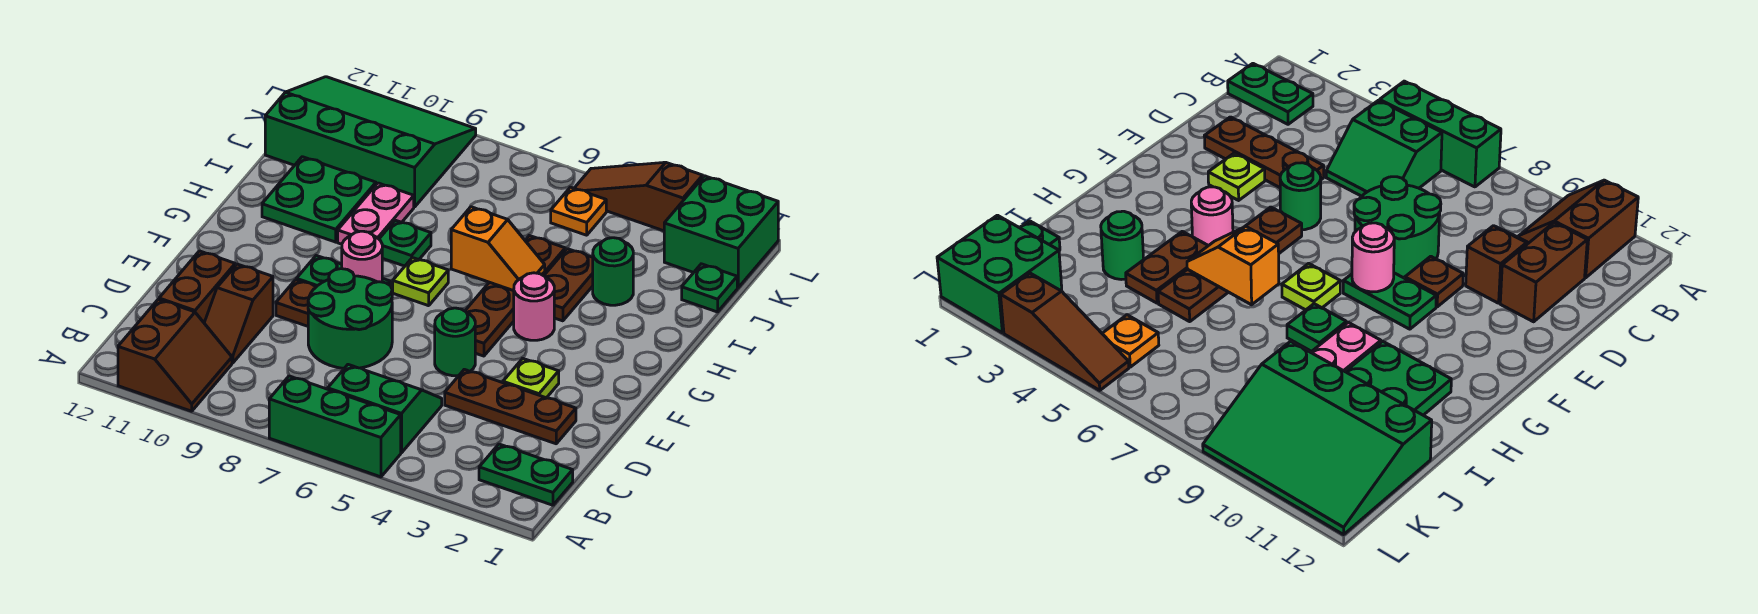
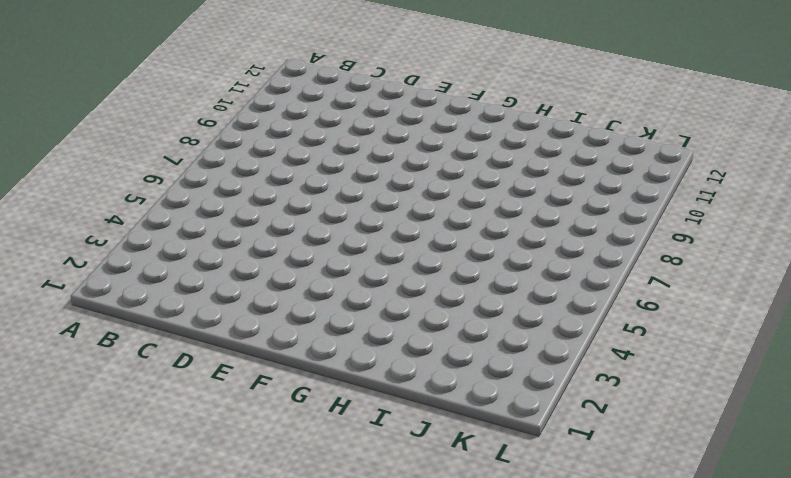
none -> green 1x3 brick [269,376,401,477]
none -> brown 2x2 slope [118,299,232,411]
none -> green 1x2 plate [479,444,573,505]

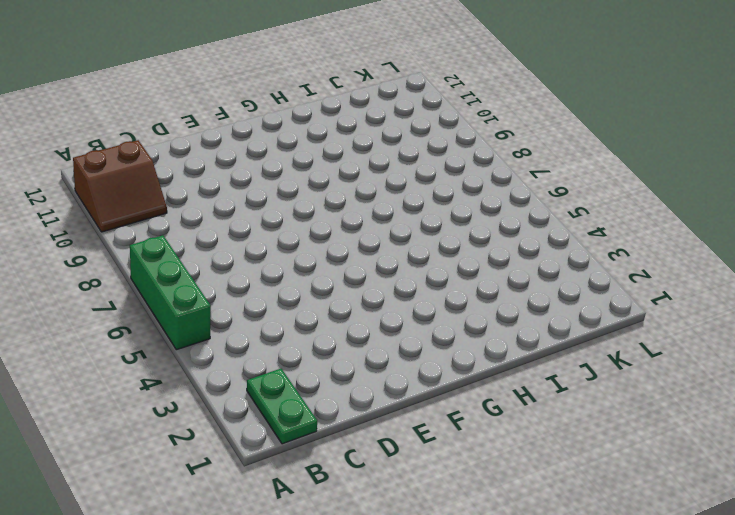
none -> green 2x2 slope [328,365,442,453]
none -> brown 1x2 slope [204,264,273,363]
none -> brown 1x2 brick [159,251,235,322]

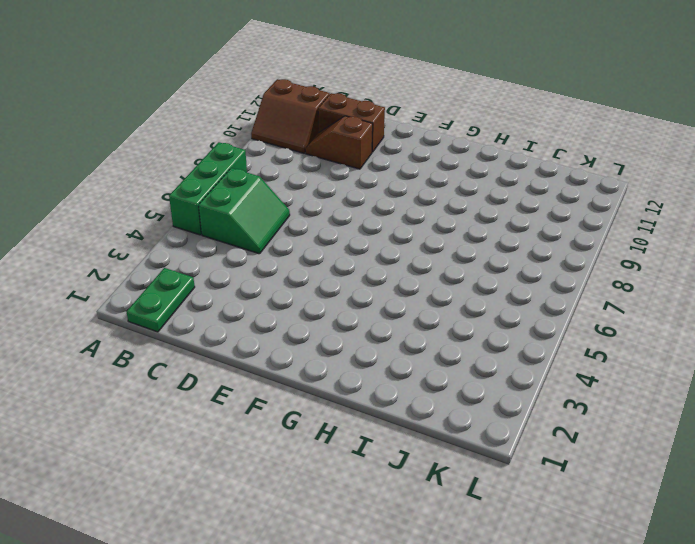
none -> brown 1x3 plate [445,369,576,444]
none -> green 2x2 round brick [308,269,392,368]
none -> lime 1x1 plate [503,359,559,398]

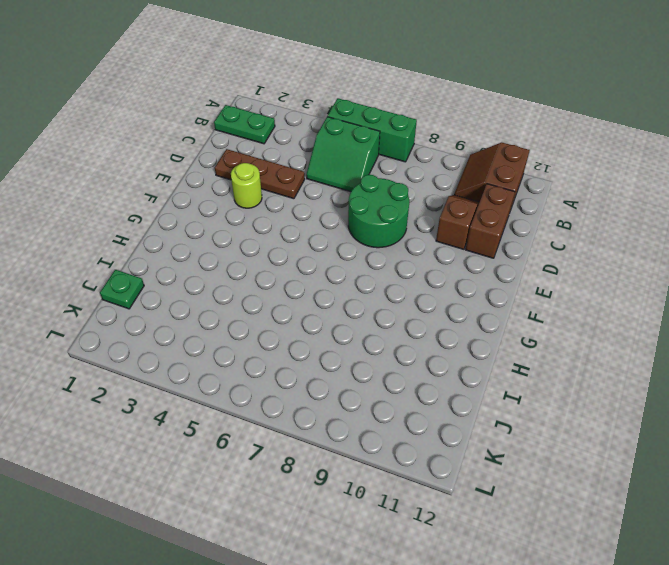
lime 1x1 round brick [231,163,262,208] -> lime 1x1 plate [503,359,559,398]
none -> green 1x1 round brick [435,308,475,376]
none -> brown 1x1 plate [276,280,316,326]
none -> brown 1x4 plate [465,236,565,356]

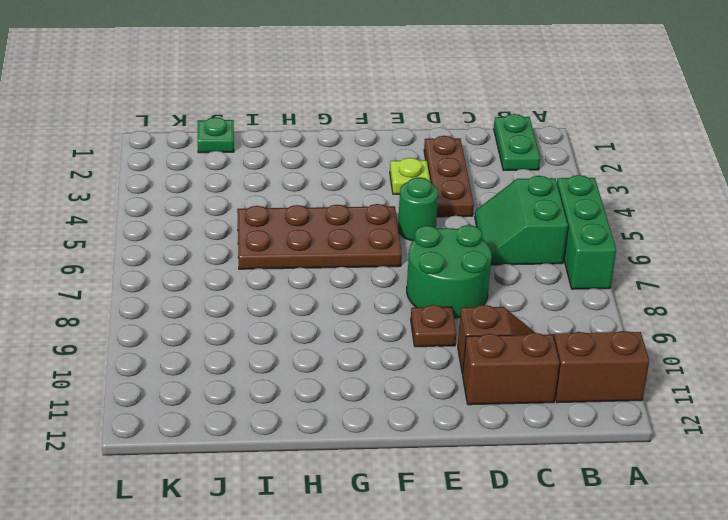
brown 2x4 plate [237,204,402,269] -> brown 1x4 plate [465,236,565,356]
none -> green 1x2 plate [296,256,390,287]
none -> pink 1x1 round brick [514,273,554,340]
none -> lime 1x1 plate [393,258,448,306]

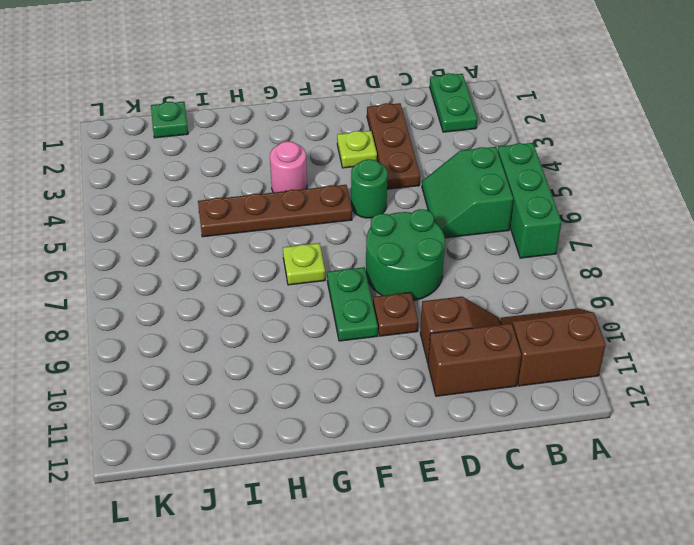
none -> brown 1x2 plate [544,249,593,321]
none -> green 1x1 plate [379,220,431,266]
none -> pink 1x2 plate [338,183,414,244]

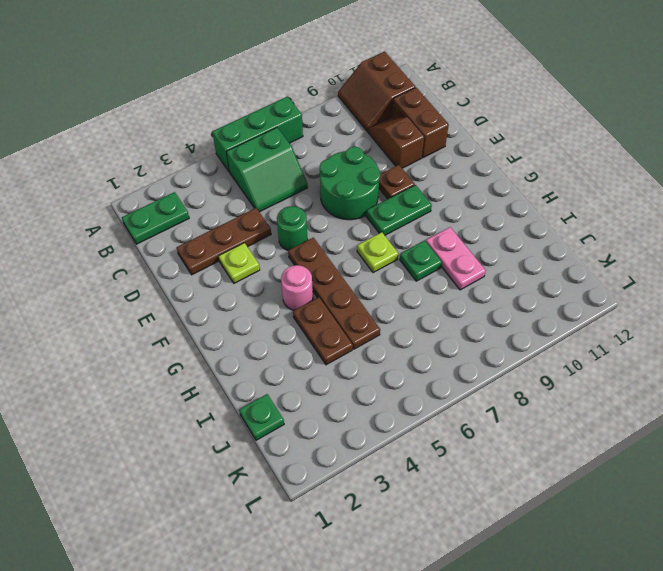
none -> green 2x2 plate [262,157,376,242]
none -> green 1x1 round brick [593,238,633,305]
none -> green 3x4 slope [265,77,476,207]

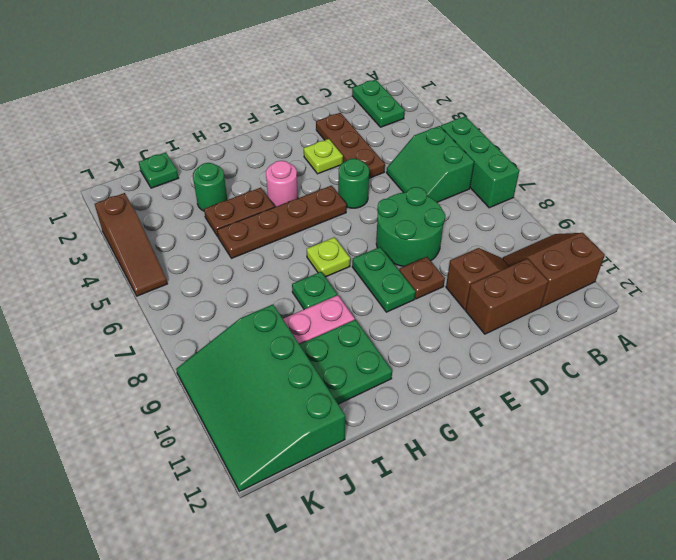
none -> green 2x2 brick [664,176,778,288]
none -> orange 1x1 plate [551,187,606,235]
none -> pink 1x1 round brick [342,231,382,282]

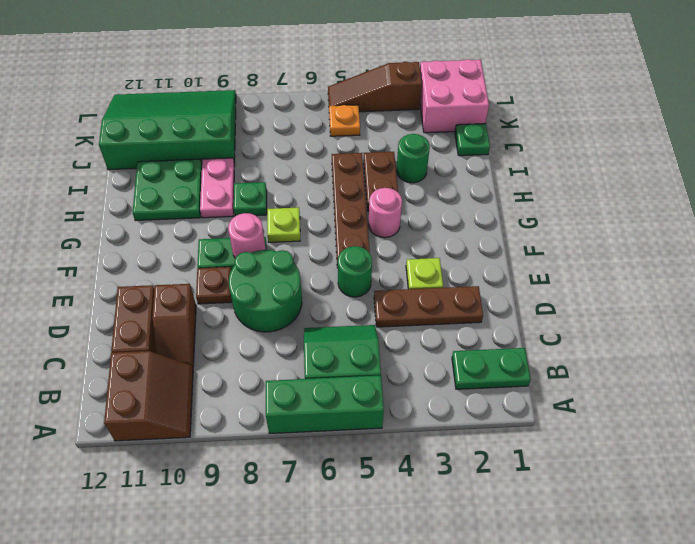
pink 2x2 brick [420,59,489,133] -> green 2x2 brick [664,176,778,288]
none -> orange 1x2 slope [451,207,545,291]

